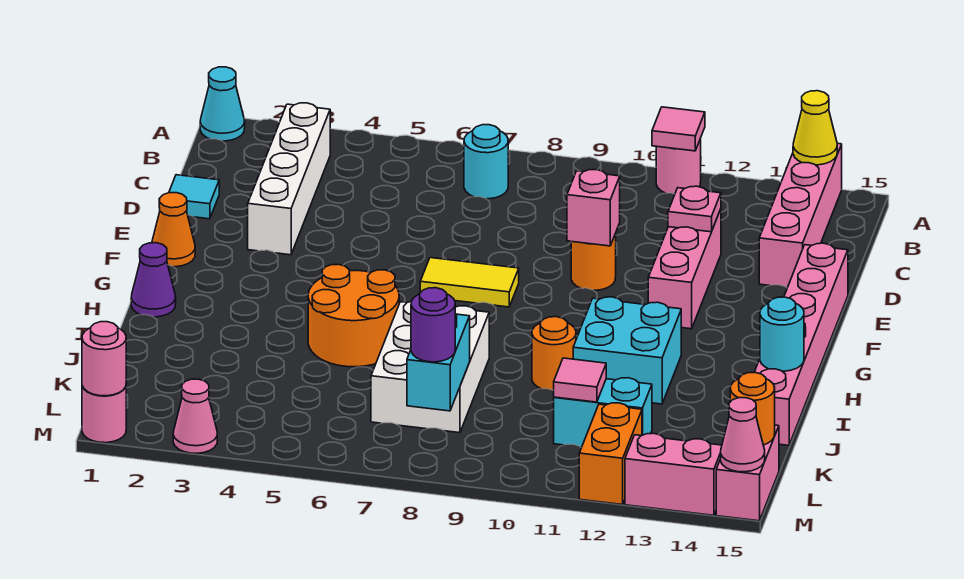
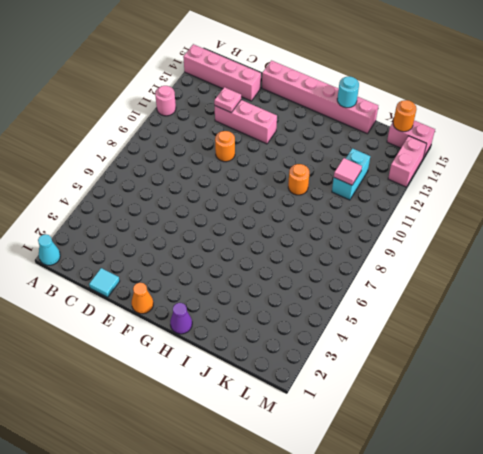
none -> white 1x4 brick [248,103,330,255]
none -> cyan 1x1 round brick [464,125,508,199]
none -> yellow 1x2 tile [420,258,519,307]
none -> orange 2x2 round brick [308,264,399,367]

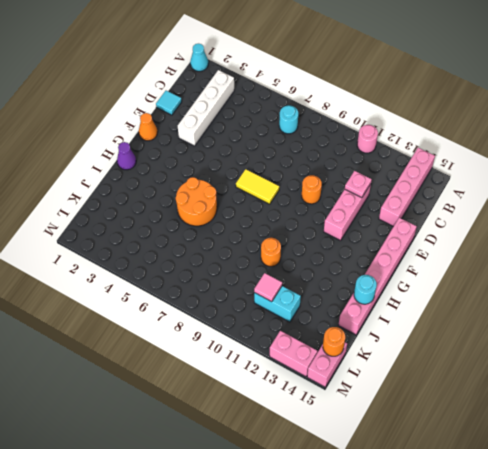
none -> cyan 2x2 brick [573,297,681,404]
none -> white 2x3 brick [371,301,489,433]
none -> orange 1x2 brick [579,403,642,505]
none -> pink 1x1 round brick [82,386,126,443]

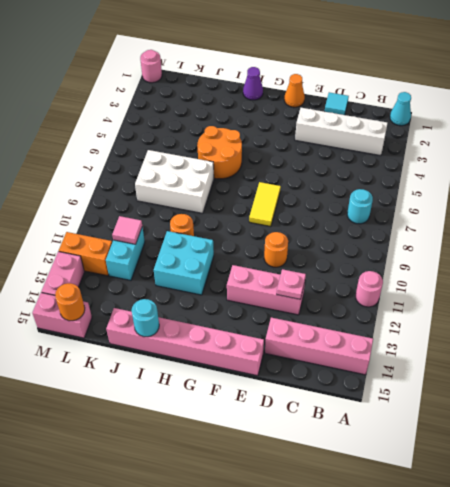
none -> pink 1x1 cone [173,379,217,453]
none -> pink 1x1 tile [652,107,705,151]
none -> yellow 1x1 cone [793,91,837,165]
none -> pink 1x1 brick [567,170,620,246]

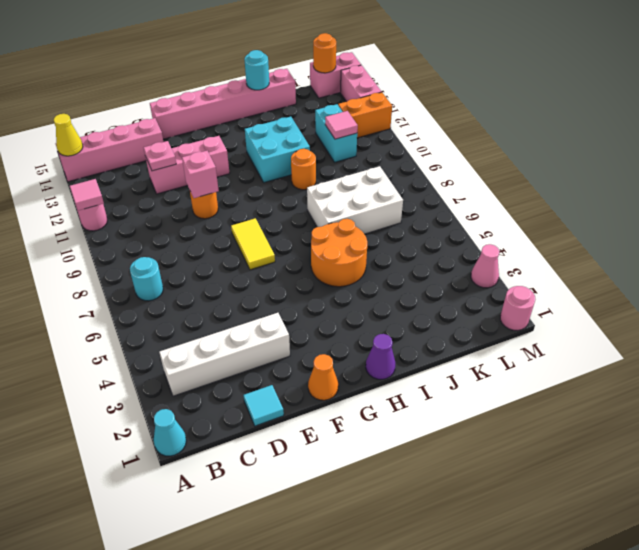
none -> cyan 1x2 brick [407,314,470,411]
none -> pink 1x1 round brick [82,322,126,396]
none -> pink 1x1 cone [721,398,765,472]
none -> purple 1x1 round brick [411,288,455,362]

